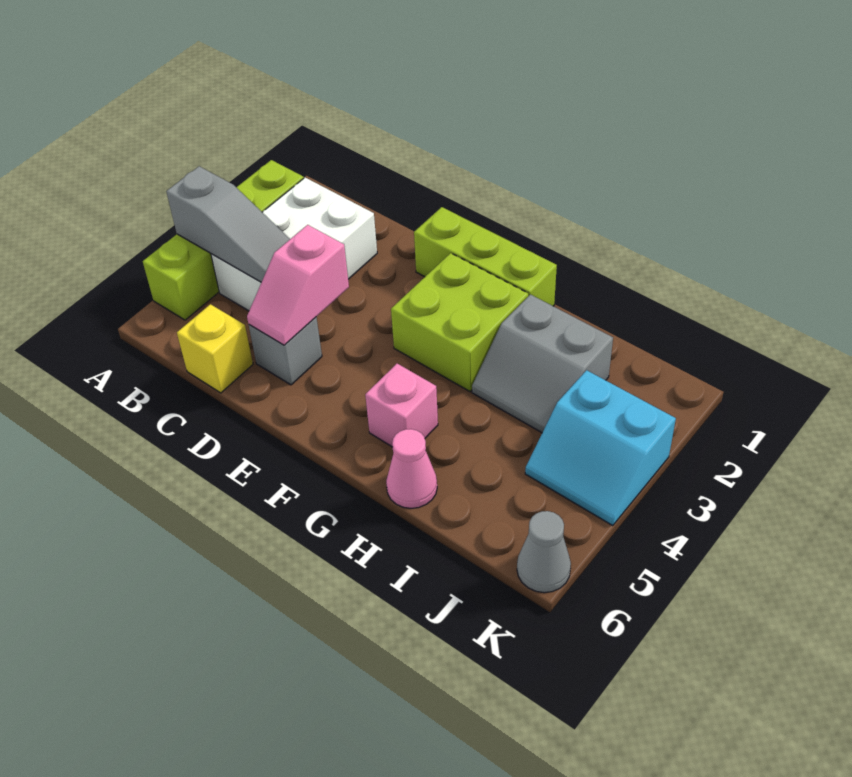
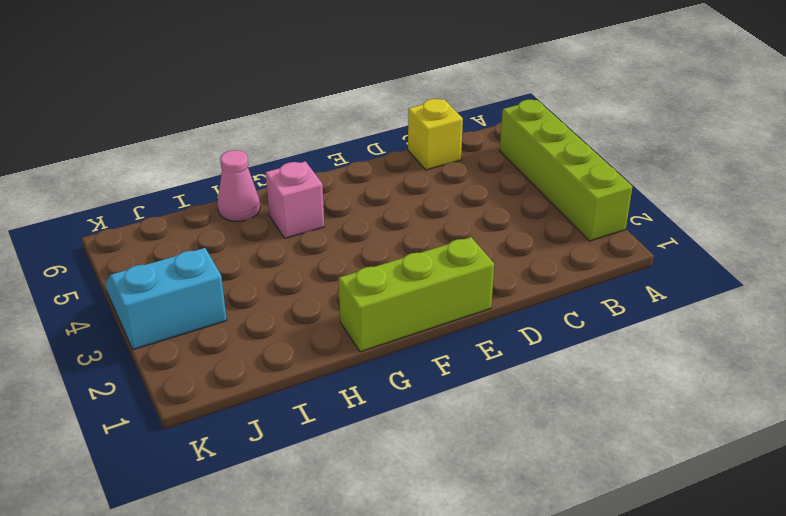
none -> white 2x3 brick [211,178,377,311]
none -> grey 1x1 brick [249,317,322,385]
none -> lime 2x2 brick [391,253,528,391]

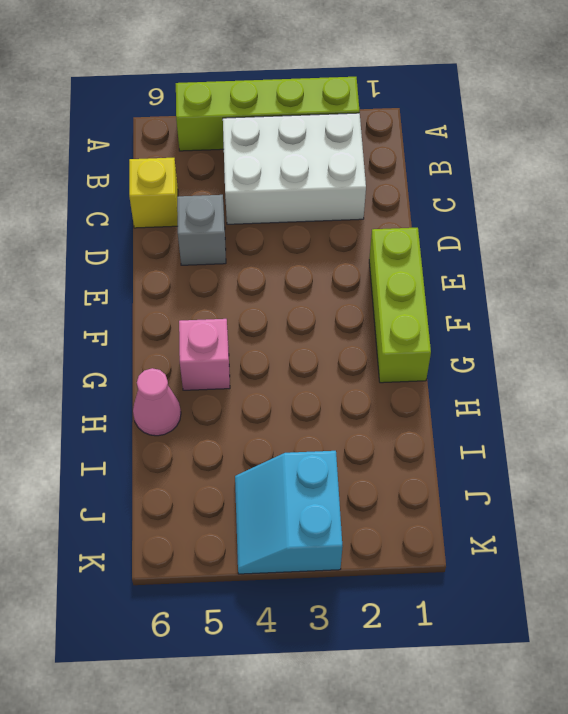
none -> lime 2x2 brick [391,253,528,391]
none -> grey 2x2 slope [472,295,613,433]
none -> grey 1x1 cone [517,511,571,593]

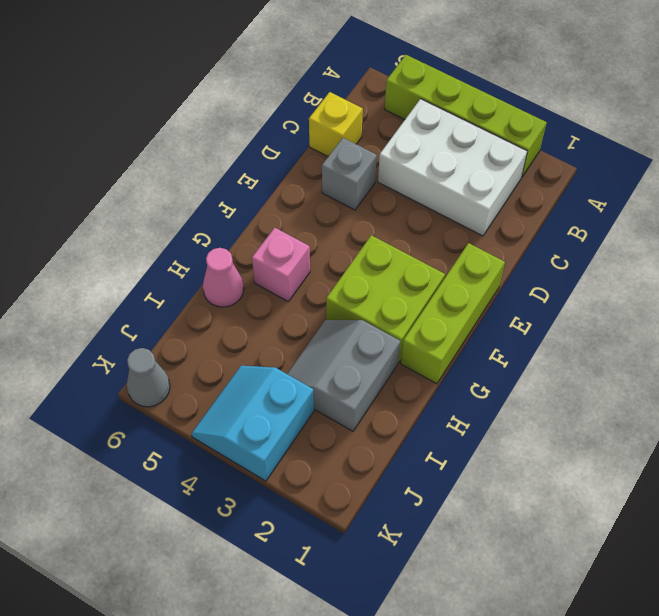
none -> grey 1x3 slope [166,166,290,282]
none -> pink 1x2 slope [247,225,349,345]

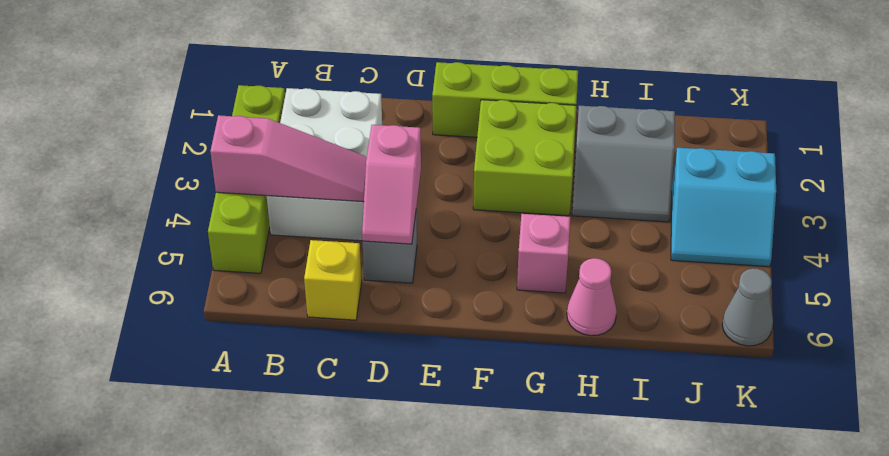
pink 1x3 slope [210,115,367,202] -> grey 1x3 slope [166,166,290,282]

